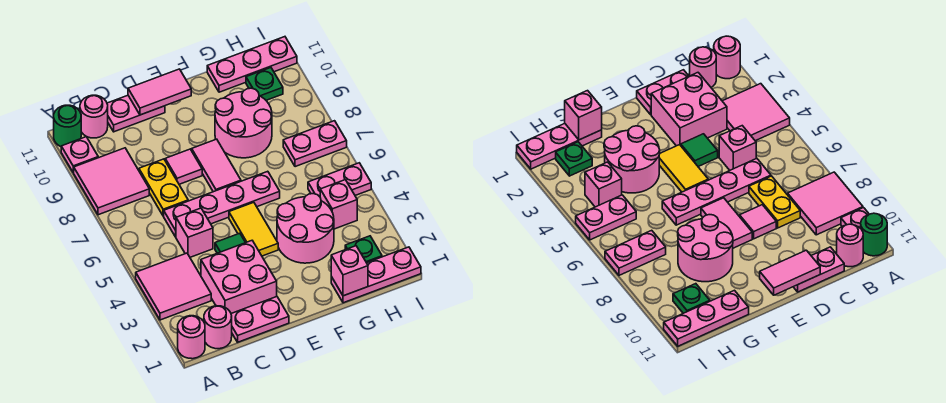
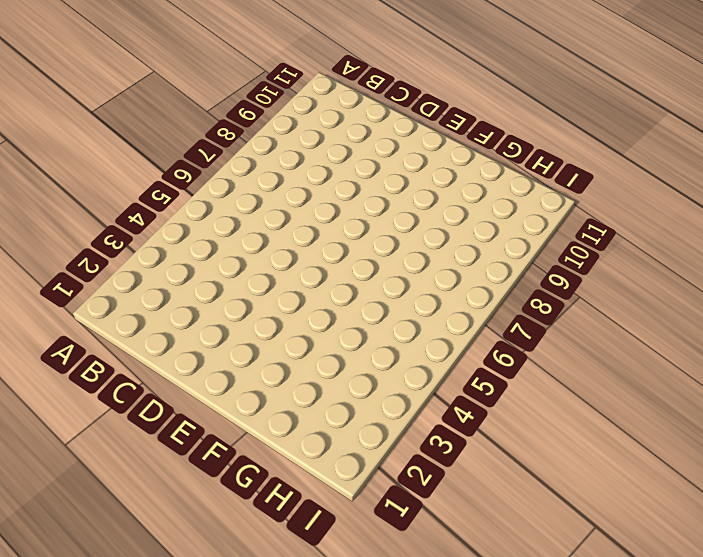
none -> pink 1x1 round brick [178,316,205,359]
none -> pink 2x2 tile [136,253,211,320]
none -> pink 2x2 tile [73,148,149,215]

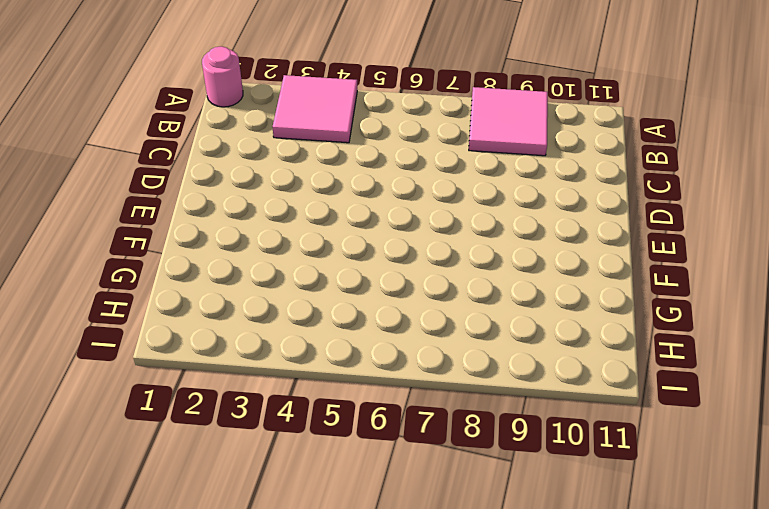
none -> pink 1x1 plate [61,137,98,172]
none -> green 1x1 round brick [54,105,81,147]
none -> pink 1x1 round brick [204,306,232,349]

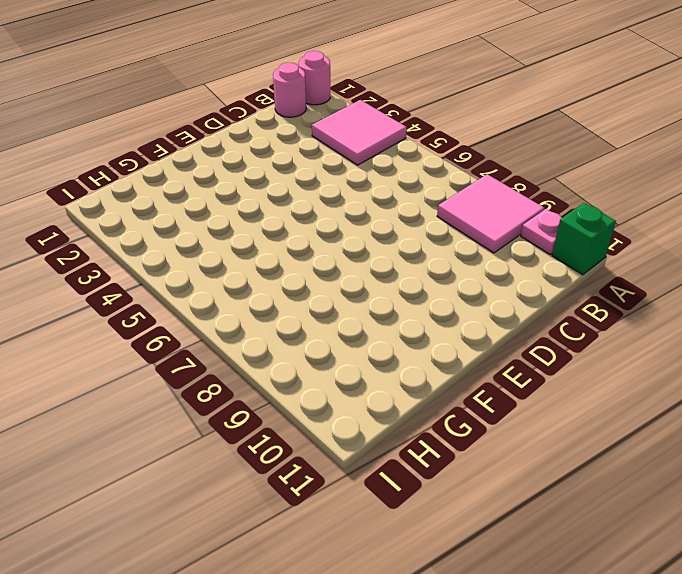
green 1x1 brick [552,203,616,275] -> green 1x1 round brick [54,105,81,147]
none -> pink 1x1 round brick [80,95,108,138]
none -> pink 1x2 plate [231,297,289,342]
none -> pink 2x2 brick [201,241,277,313]

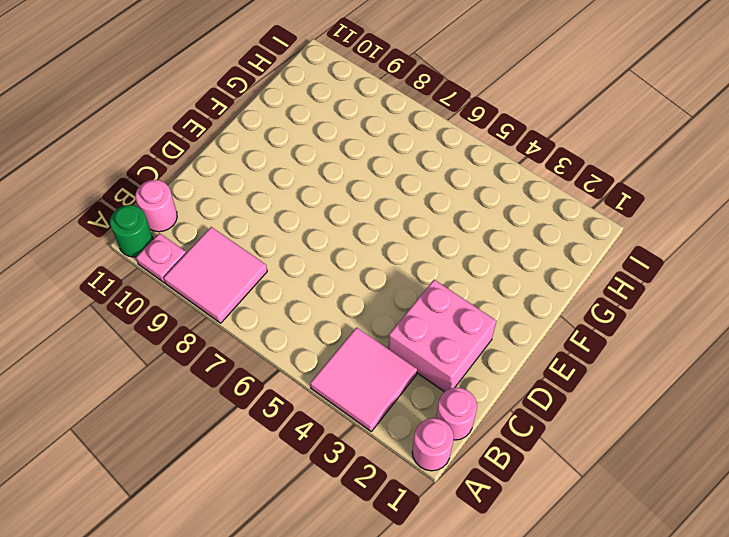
none -> pink 1x2 plate [231,297,289,342]
none -> pink 1x1 brick [176,208,213,257]
none -> pink 1x4 plate [164,171,280,237]

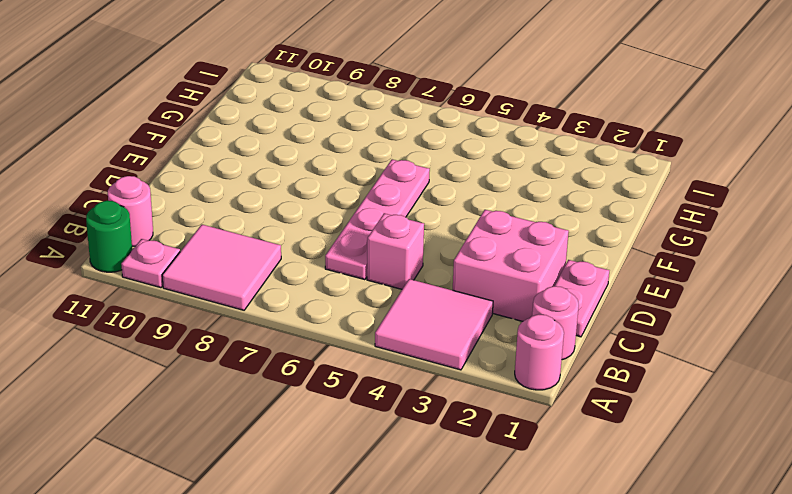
none -> yellow 1x2 plate [139,159,188,216]
none -> pink 1x2 plate [107,95,165,132]
none -> green 1x1 tile [215,233,245,253]

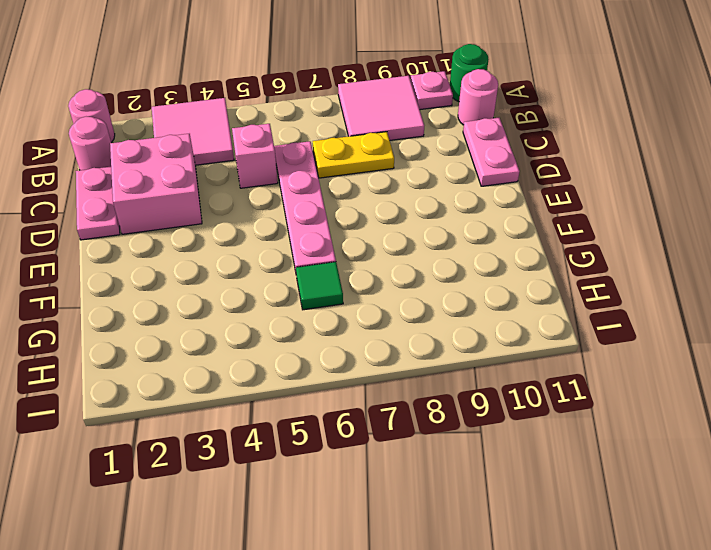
green 1x1 tile [296,262,343,310] -> green 1x1 tile moved to [215,233,245,253]
none -> pink 1x1 tile [165,149,202,184]
none -> yellow 1x2 tile [229,202,278,256]
none -> pink 1x2 tile [192,139,241,192]

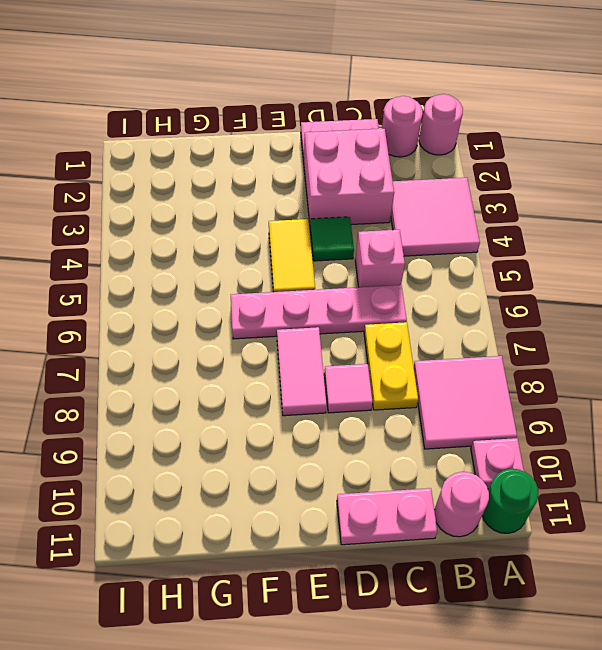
none -> pink 2x2 round brick [277,194,334,263]
none -> pink 2x2 round brick [215,88,272,158]
none -> pink 1x3 plate [331,247,421,303]

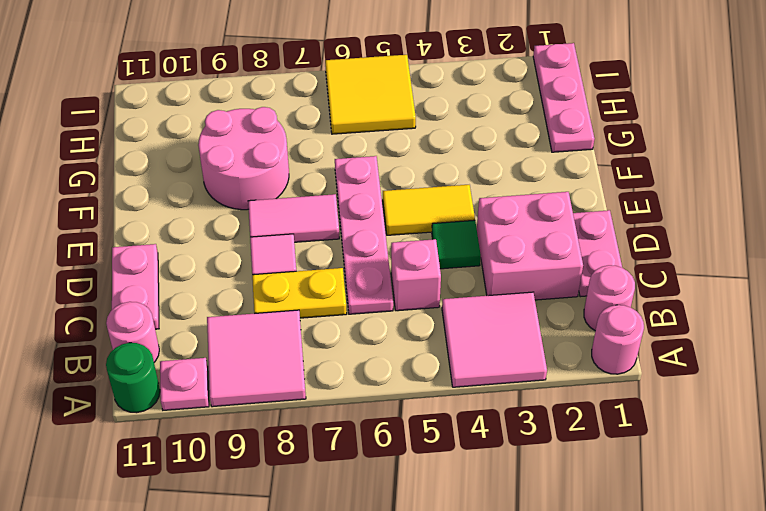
yellow 2x2 tile [325,55,416,134] -> pink 1x2 plate [308,163,371,197]
none -> pink 2x2 round brick [277,194,334,263]
none -> pink 1x3 plate [207,37,297,92]
none -> green 1x1 plate [345,236,382,263]

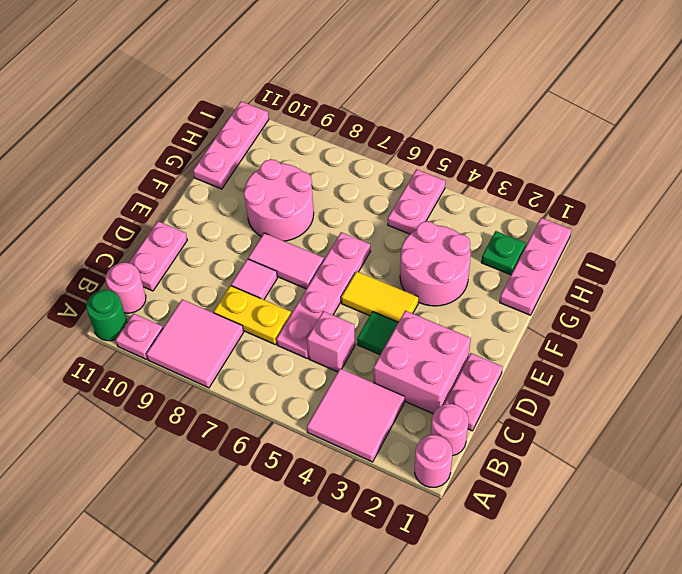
none -> pink 1x1 brick [320,180,357,229]
none -> pink 1x2 plate [283,121,347,167]
none -> green 1x1 plate [246,68,283,100]

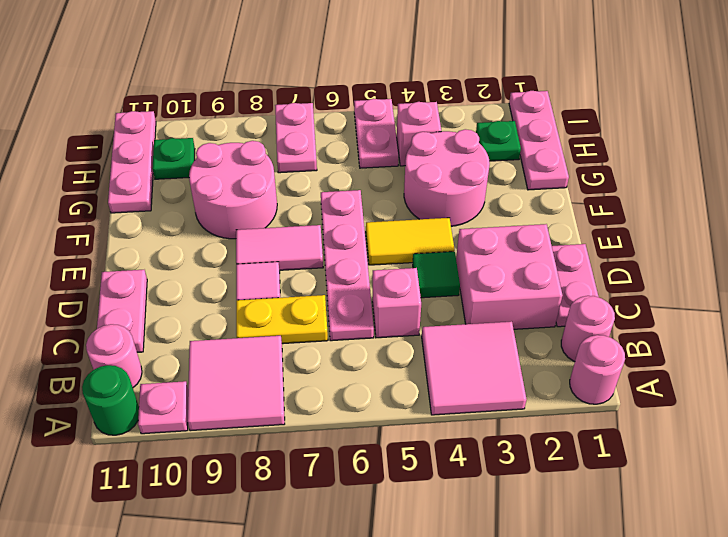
none -> pink 1x2 tile [128,69,191,115]
none -> pink 1x1 brick [331,246,368,296]

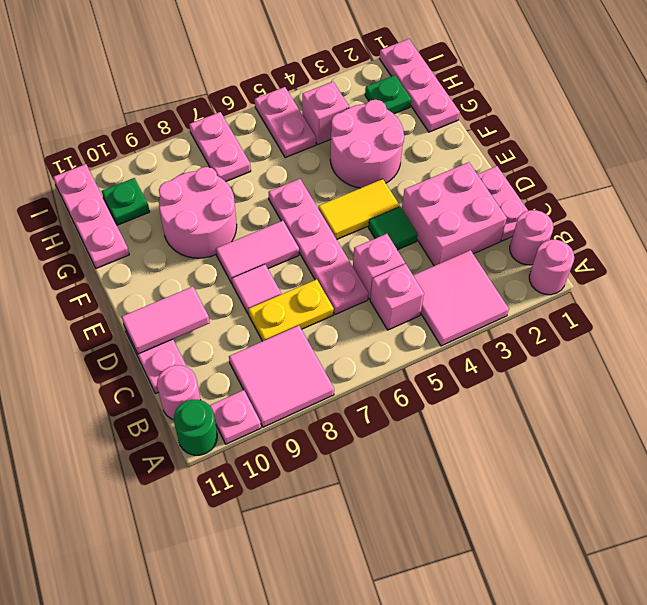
pink 1x1 brick [370,264,424,330] -> pink 1x1 brick moved to [331,246,368,296]
pink 1x2 tile [122,287,210,354] -> pink 1x2 tile turned to [128,69,191,115]

